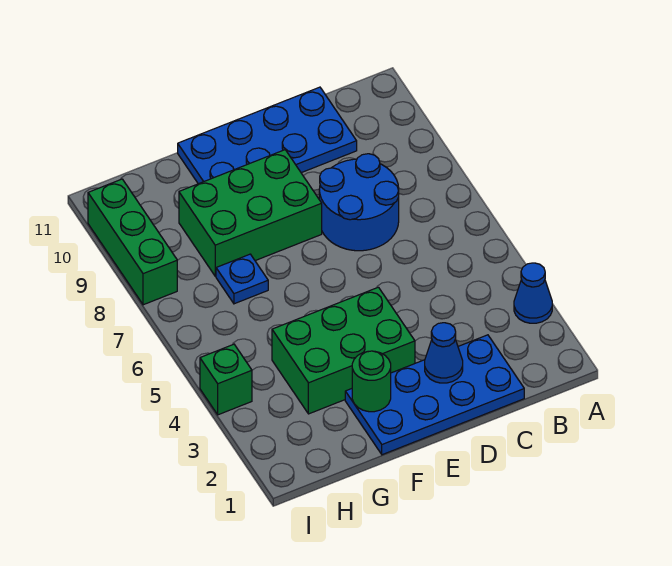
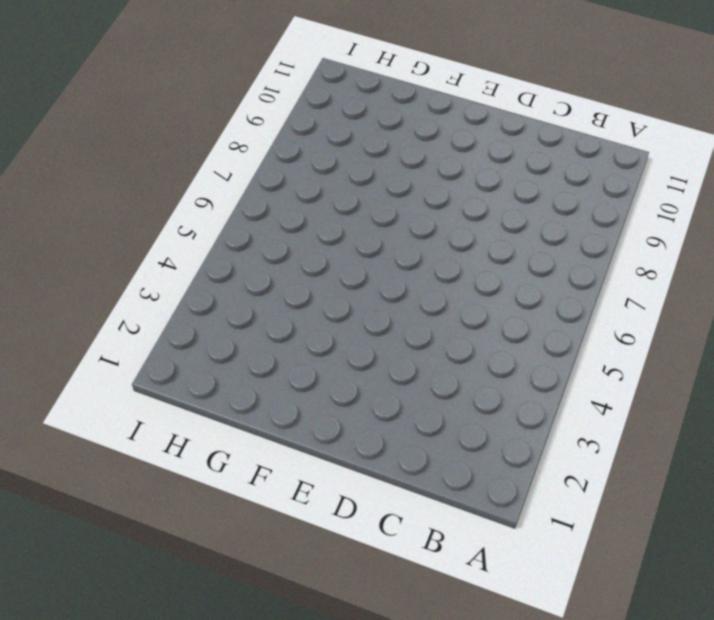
none -> blue 1x1 cone [514,263,552,323]
none -> blue 2x4 plate [345,335,524,455]

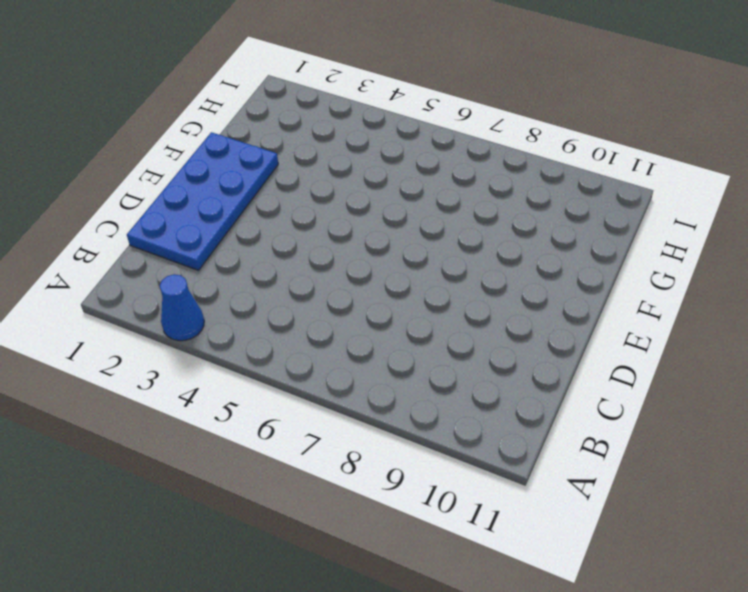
none -> blue 2x2 round brick [319,154,399,251]
none -> blue 2x4 plate [178,87,357,184]

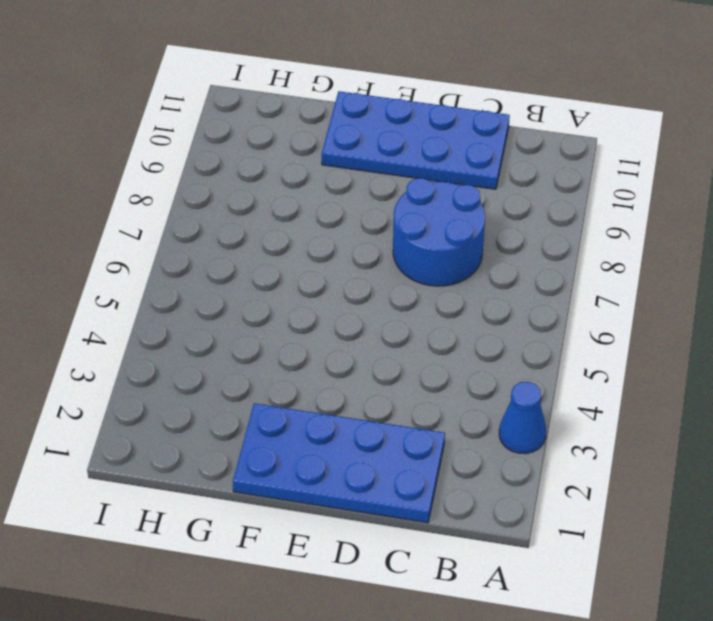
none -> green 2x3 brick [272,287,415,414]
none -> green 2x3 brick [179,150,322,276]

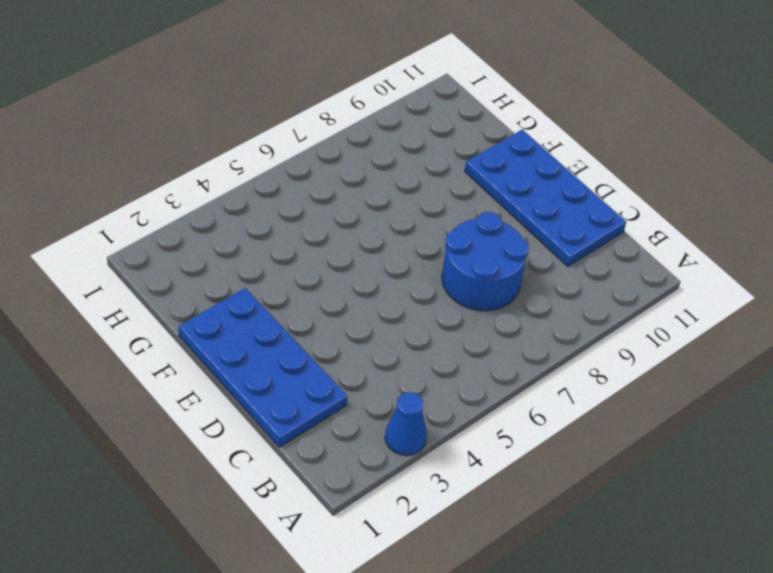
none -> green 2x3 brick [272,287,415,414]
none -> green 2x3 brick [179,150,322,276]

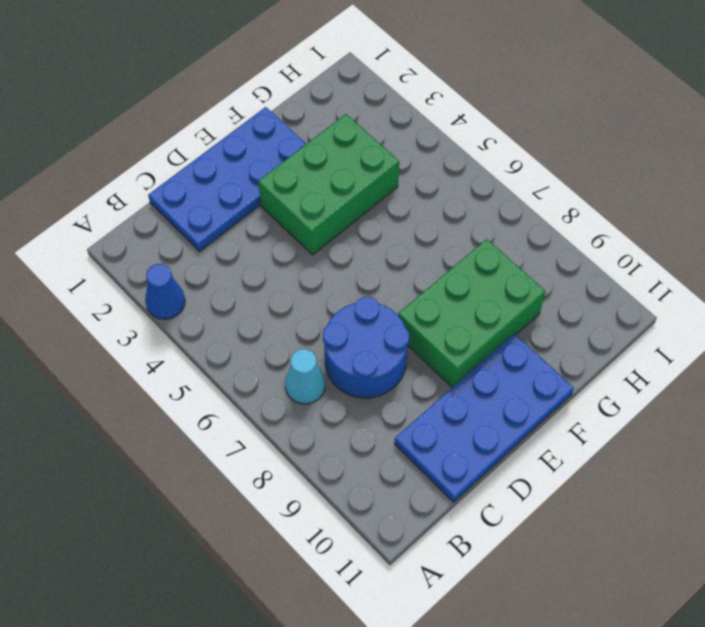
cyan 1x1 cone [285,349,325,404] -> none
none -> blue 1x1 plate [216,254,268,304]
none -> green 1x1 brick [200,344,252,415]

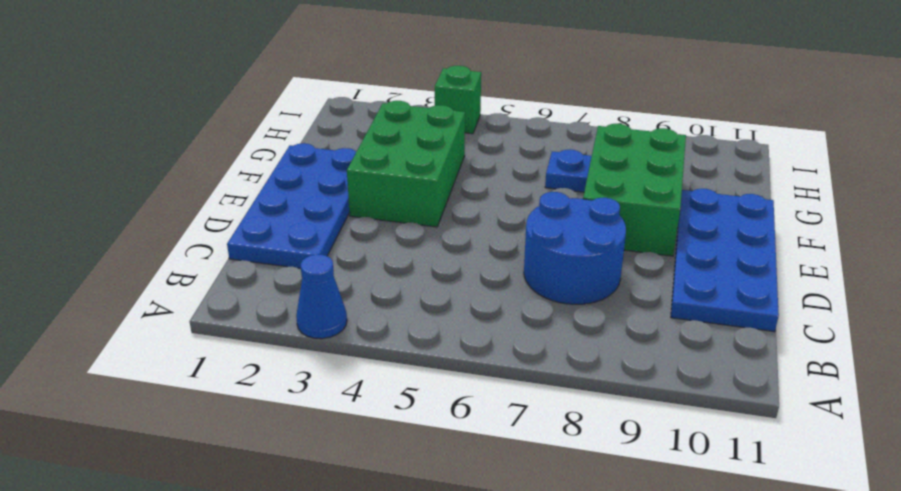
none -> green 1x3 brick [88,179,177,305]
none -> blue 1x1 cone [425,323,463,383]

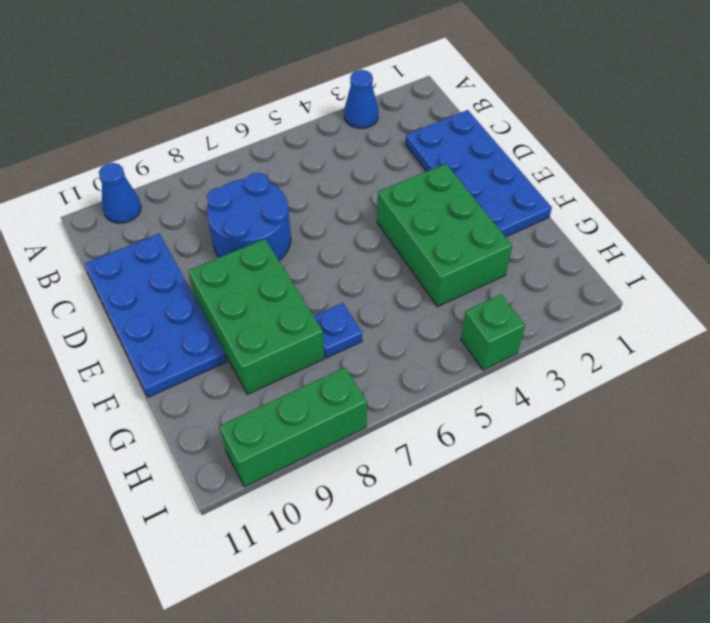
blue 1x1 cone [99,163,141,223] -> blue 1x1 cone moved to [425,323,463,383]
none -> green 1x1 round brick [352,351,391,412]

